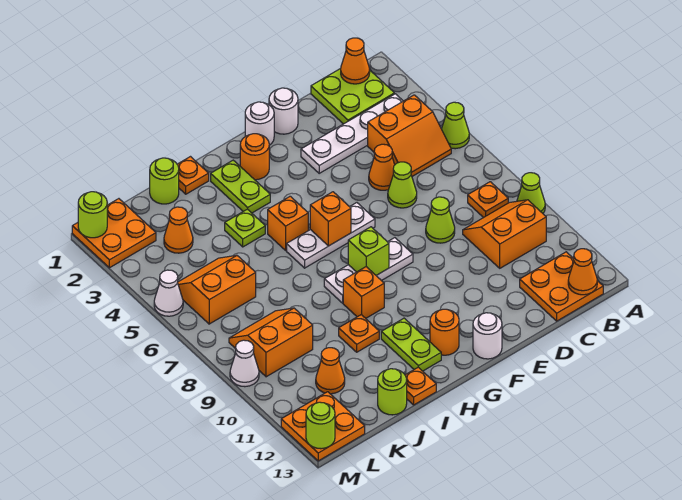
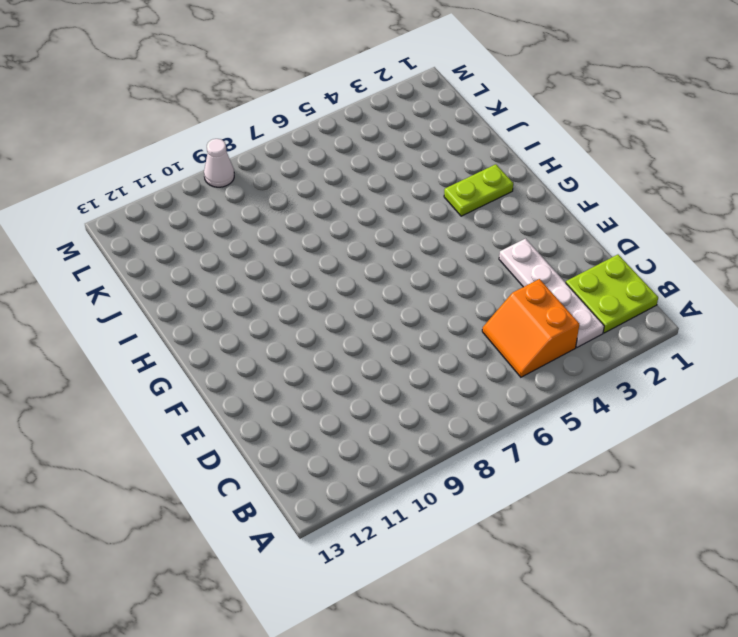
none -> lime 1x1 cone [442,102,469,149]
none -> lime 1x1 cone [517,173,545,213]
none -> orange 1x1 plate [468,182,508,218]
none -> orange 2x2 slope [463,200,546,268]

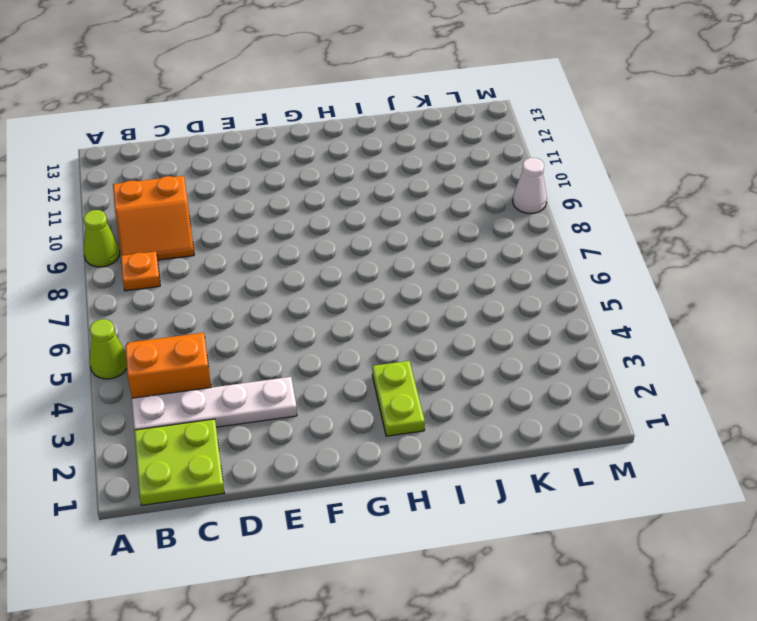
none -> orange 2x2 plate [520,252,603,321]
none -> orange 1x1 cone [369,144,395,190]
none -> lime 1x1 cone [388,162,417,208]
none -> lime 1x1 cone [426,197,455,243]

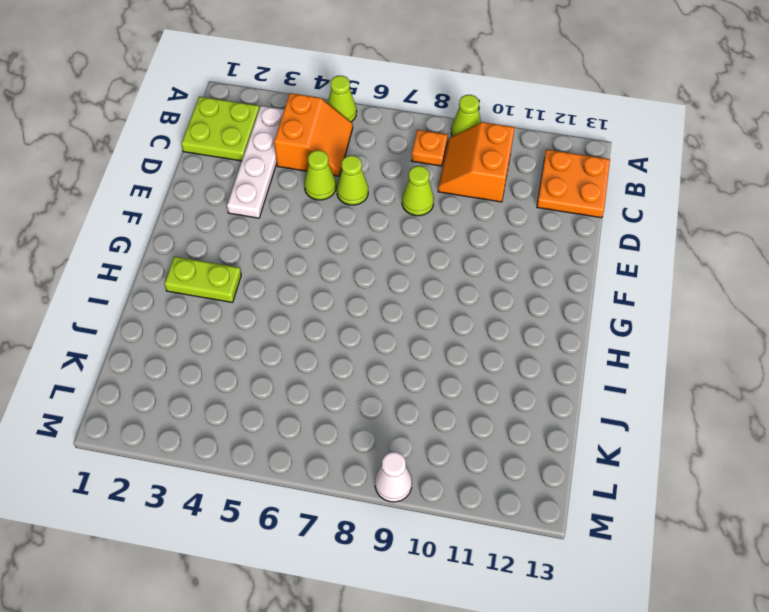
lime 1x1 cone [304,150,336,200] -> orange 1x1 cone [369,144,395,190]
none -> white 1x1 round brick [269,88,298,134]
none -> white 1x1 round brick [245,102,274,145]
none -> white 1x3 plate [287,203,375,268]
none -> white 1x3 plate [324,238,413,303]

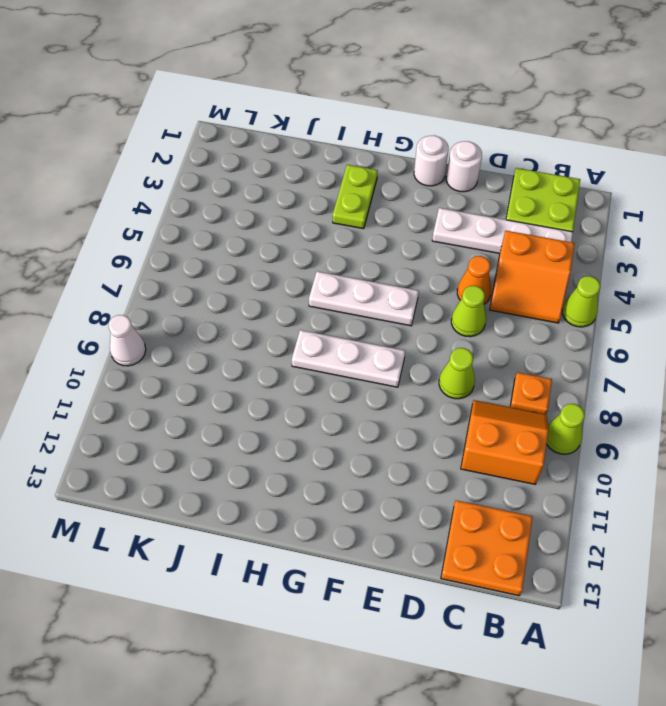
none -> white 1x1 round brick [473,313,502,359]
none -> orange 1x1 round brick [240,134,269,180]
none -> orange 1x1 round brick [430,309,459,355]
none -> orange 1x1 brick [268,196,308,250]

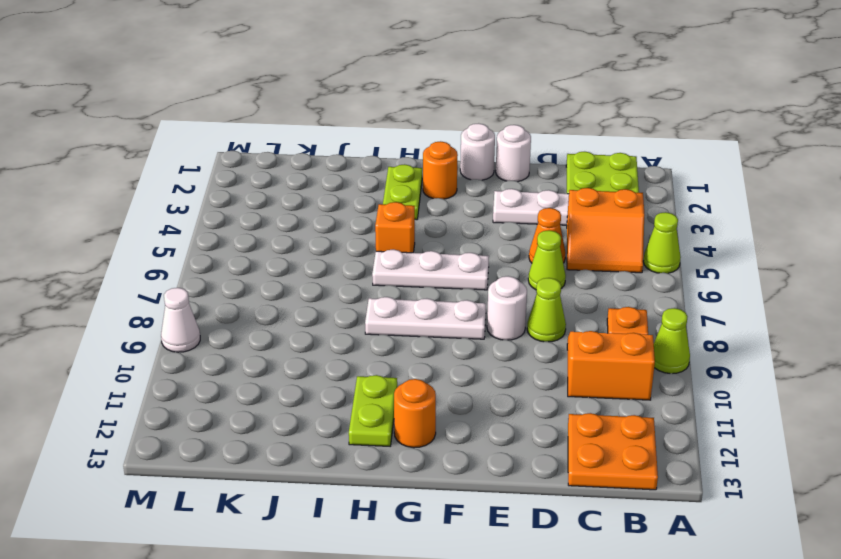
white 1x1 round brick [487,276,527,340] -> white 1x1 round brick moved to [473,313,502,359]
none -> orange 1x1 brick [343,267,384,318]
none -> orange 1x1 plate [177,157,209,194]
none -> lime 1x1 plate [225,209,265,247]
none -> orange 1x1 plate [339,315,379,352]

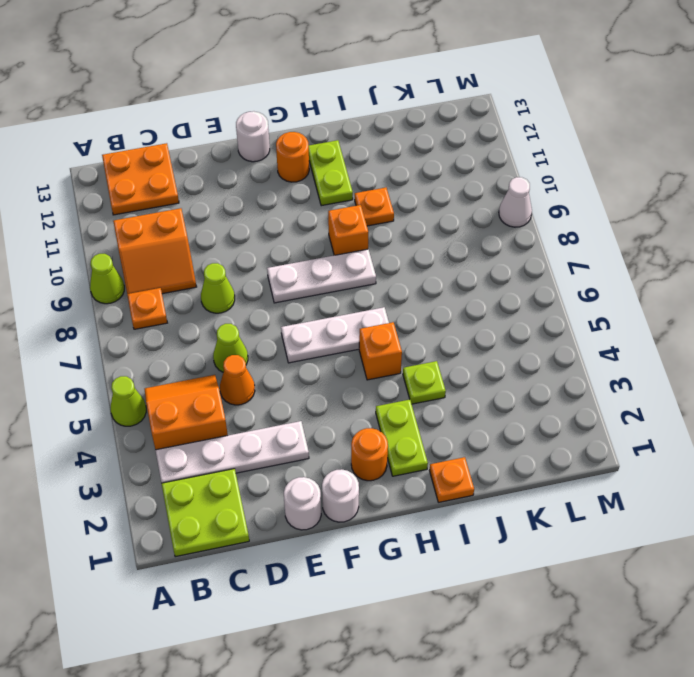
none -> orange 1x1 plate [405,367,436,405]
none -> lime 1x1 round brick [150,158,179,204]
none -> lime 1x1 round brick [378,369,407,415]
none -> orange 1x1 cone [164,207,193,253]

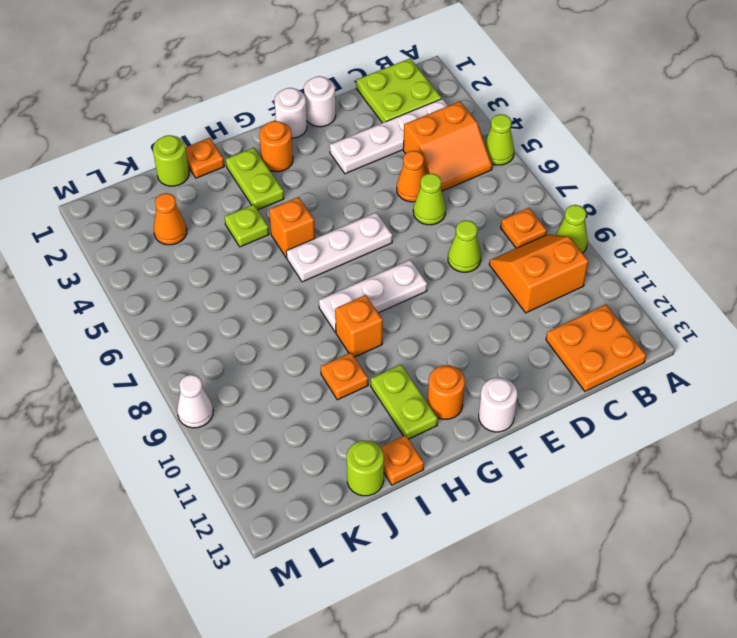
none -> orange 2x2 slope [177,255,256,324]
none -> orange 2x2 slope [229,308,313,377]
none -> orange 1x1 cone [316,348,345,394]
none -> orange 2x2 plate [72,199,156,268]

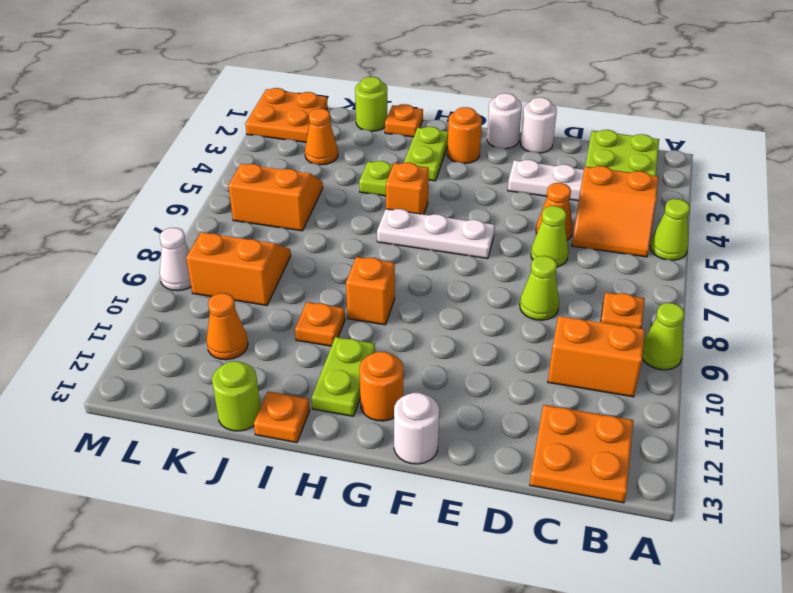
none -> white 1x3 plate [324,238,413,303]
none -> orange 2x2 plate [281,392,365,461]
none -> white 1x1 cone [154,270,183,316]
none -> orange 1x1 cone [341,38,370,84]

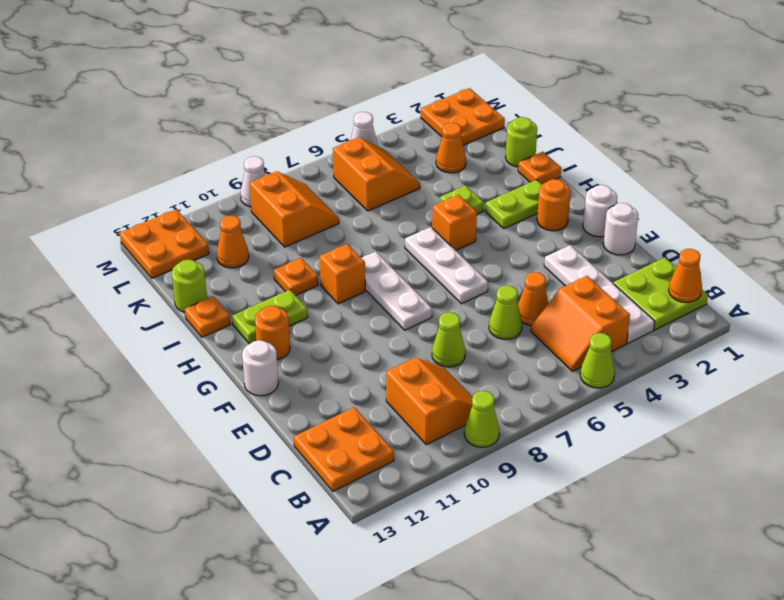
none -> orange 1x1 plate [468,182,508,218]
none -> orange 1x1 cone [568,249,597,295]
none -> orange 1x1 brick [310,192,351,246]
none -> lime 1x1 brick [348,227,389,275]

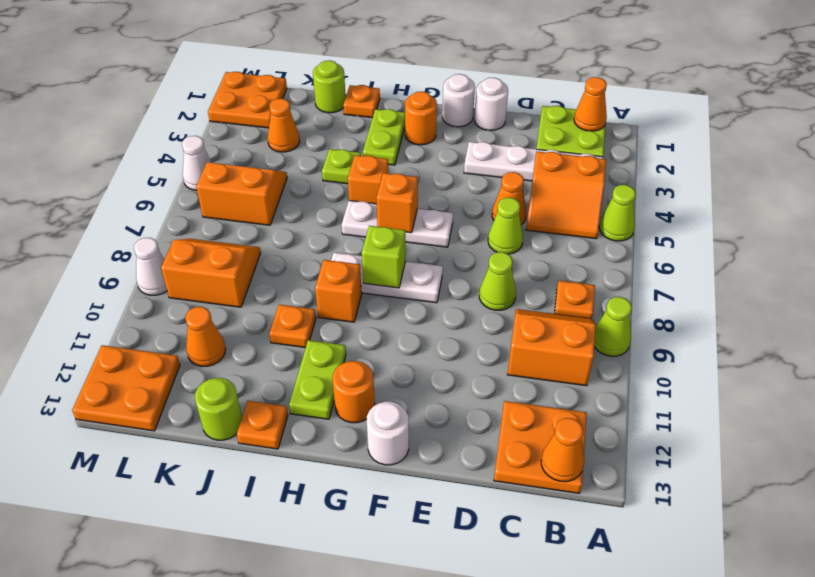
none -> lime 1x1 round brick [78,192,107,238]
none -> lime 1x1 round brick [306,402,335,449]

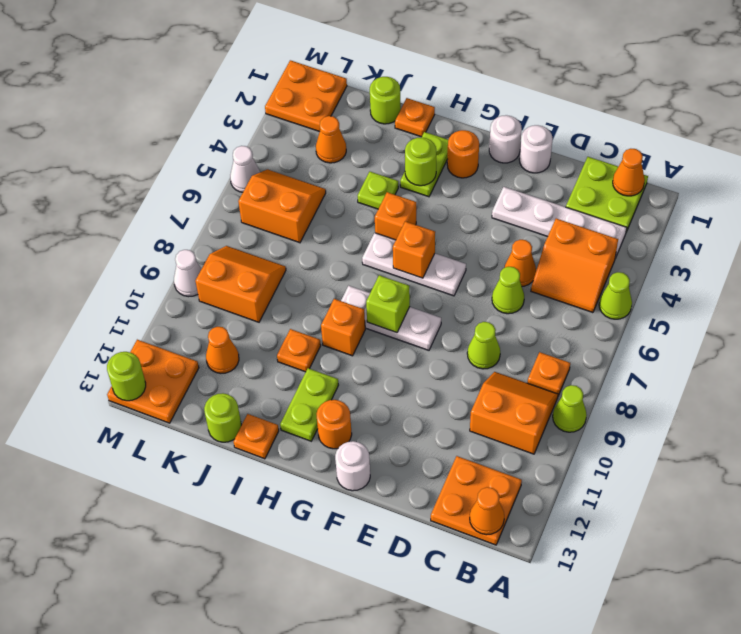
lime 1x1 round brick [405,137,436,186] -> lime 1x1 round brick moved to [78,192,107,238]

